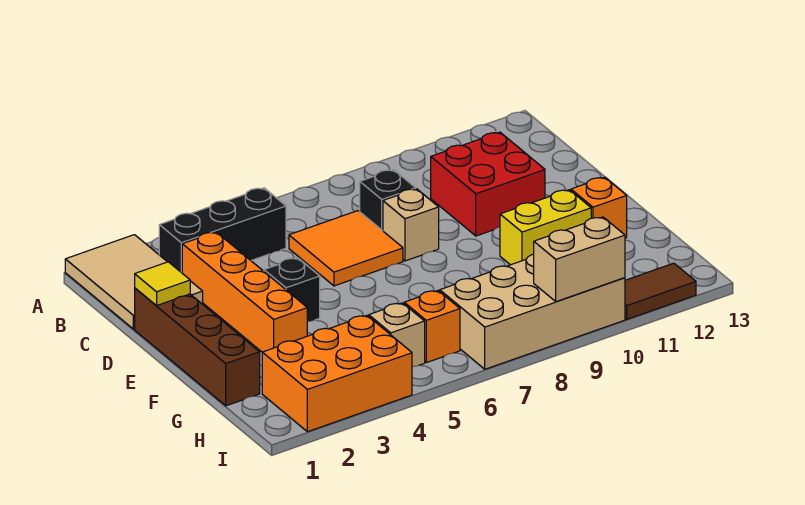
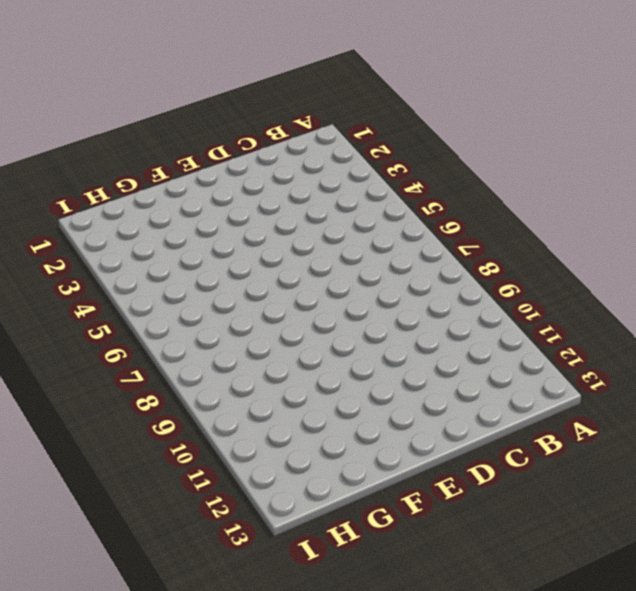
none -> tan 2x3 tile [65,235,203,329]
none -> black 1x3 brick [159,188,286,273]
none -> orange 1x4 brick [182,232,307,352]

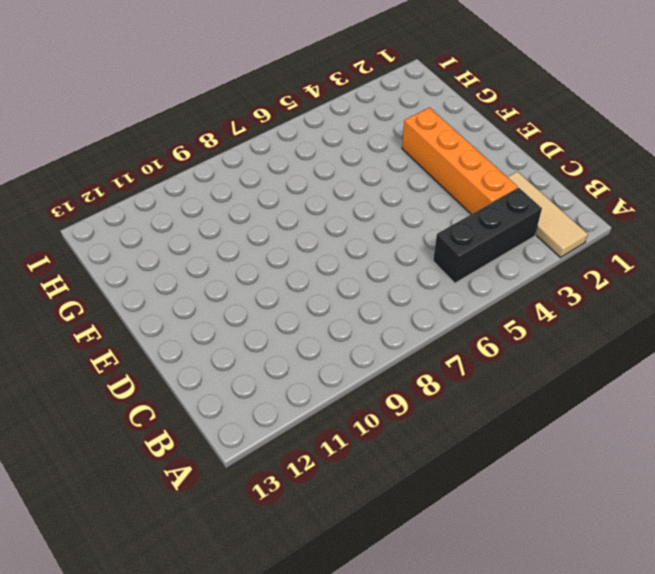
tan 1x3 tile [508,171,588,257] -> tan 2x3 tile [65,235,203,329]
none -> orange 2x2 tile [289,211,403,286]
none -> black 1x1 brick [360,170,416,231]
none -> red 2x2 brick [431,132,545,236]

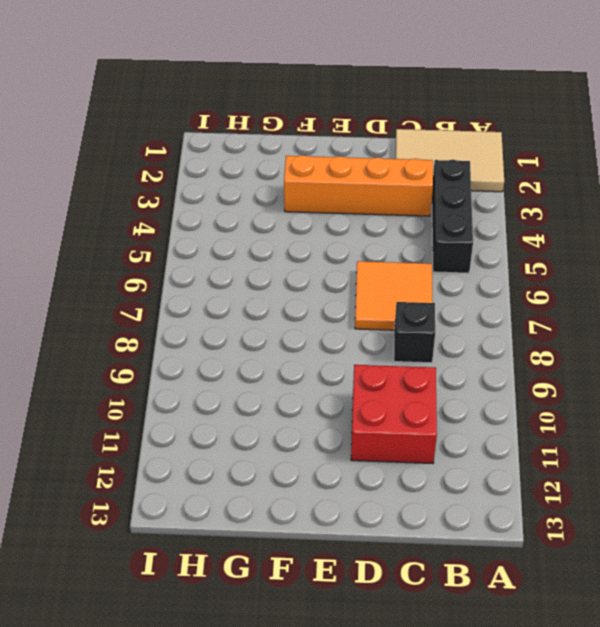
none -> brown 1x4 brick [135,288,260,406]
none -> tan 1x1 brick [383,189,439,261]
none -> black 1x1 brick [264,258,320,322]

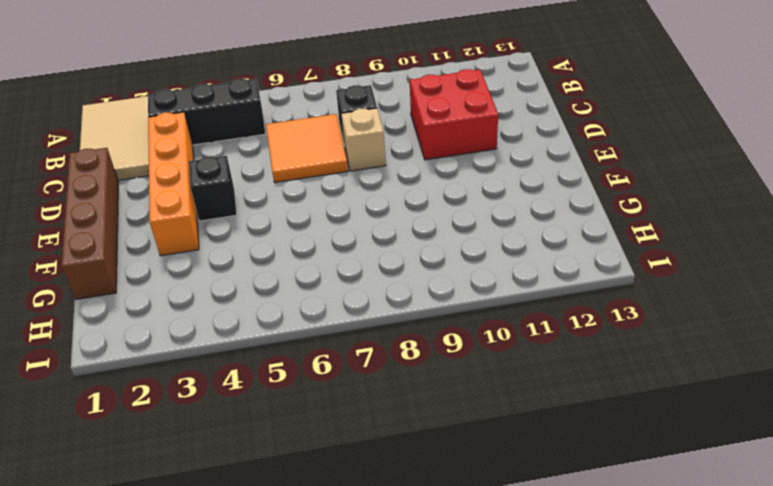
none -> yellow 1x2 brick [500,190,591,265]
none -> orange 1x1 brick [571,177,627,238]
none -> orange 2x3 brick [262,315,412,432]

